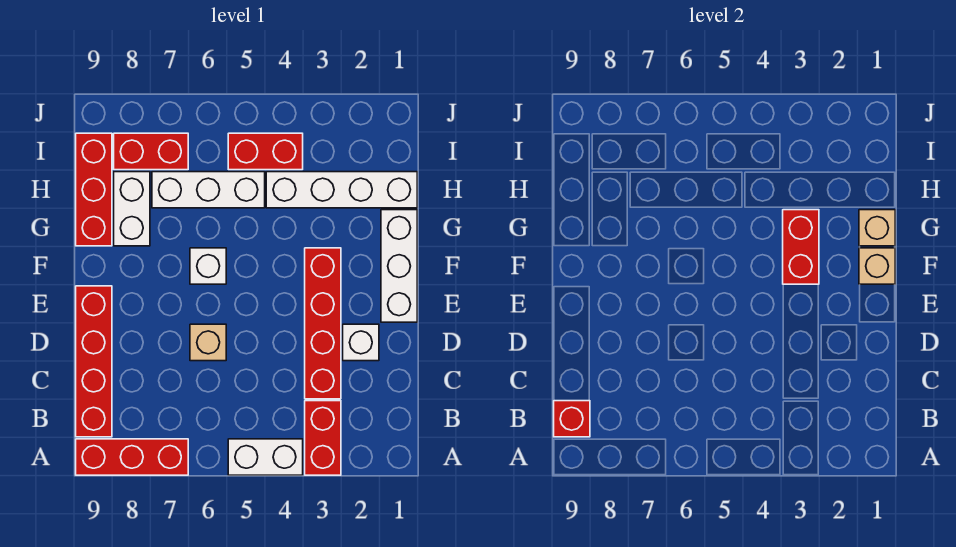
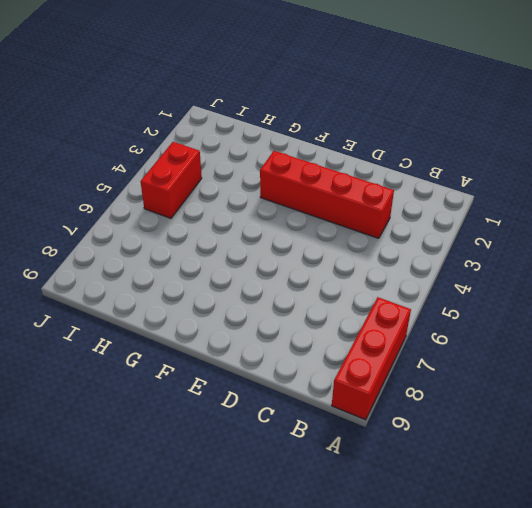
none -> red 1x2 brick [305,401,341,475]
none -> white 1x2 brick [228,439,303,475]
none -> red 1x4 brick [76,286,112,437]

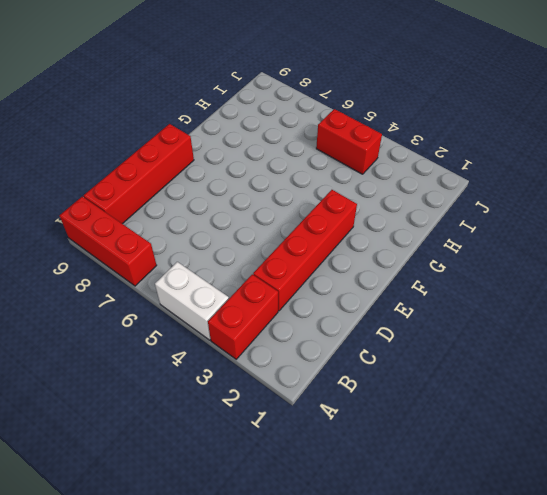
none -> white 1x1 brick [343,324,379,361]
none -> tan 1x1 brick [190,324,226,361]
none -> white 1x3 brick [381,210,417,322]

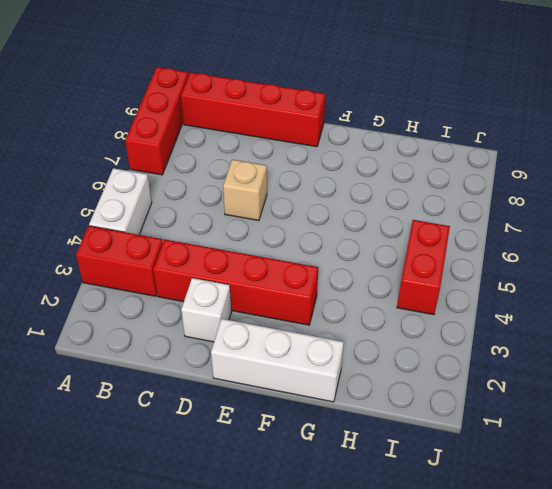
none -> white 1x1 brick [190,248,226,284]
none -> white 1x2 brick [114,172,150,246]
none -> red 1x3 brick [76,133,112,246]

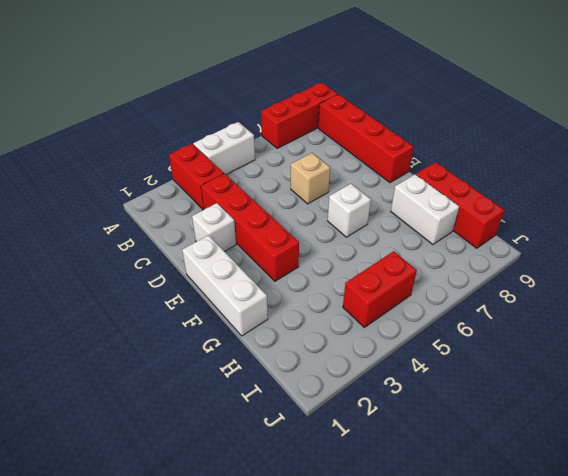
none -> white 1x4 brick [266,172,417,208]
none -> white 1x3 brick [152,172,265,208]
none -> red 1x2 brick [114,133,188,170]

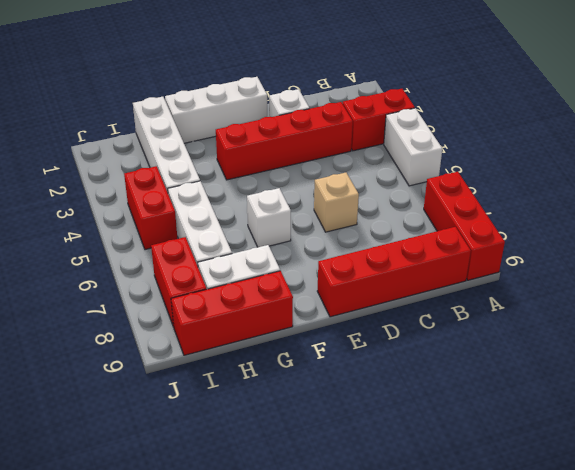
none -> red 1x1 brick [554,401,590,437]
none -> tan 1x1 brick [859,248,895,284]
none -> red 1x2 brick [783,210,819,284]

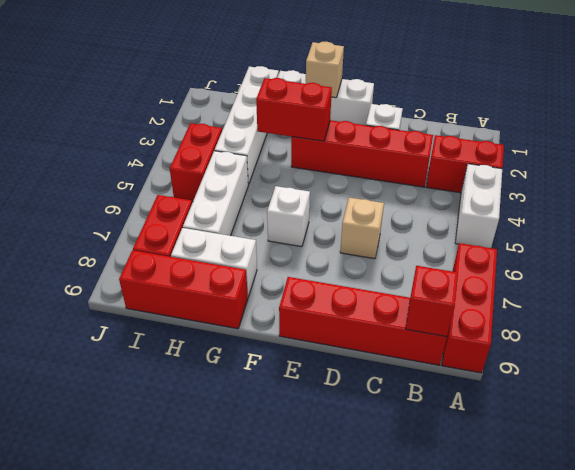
none -> tan 1x1 brick [859,210,895,246]

